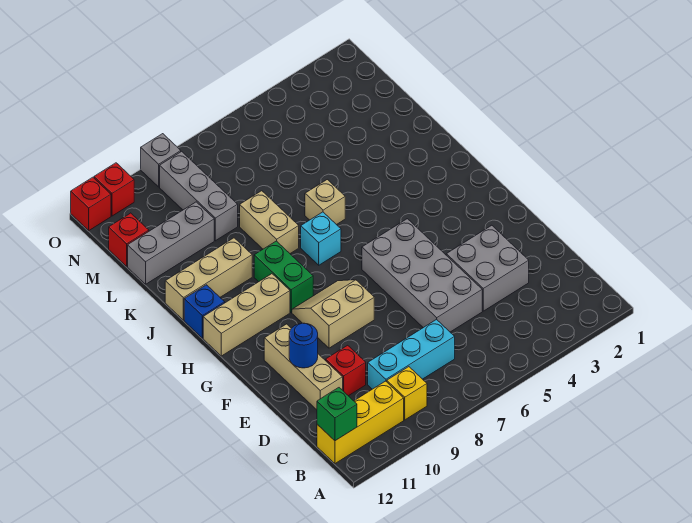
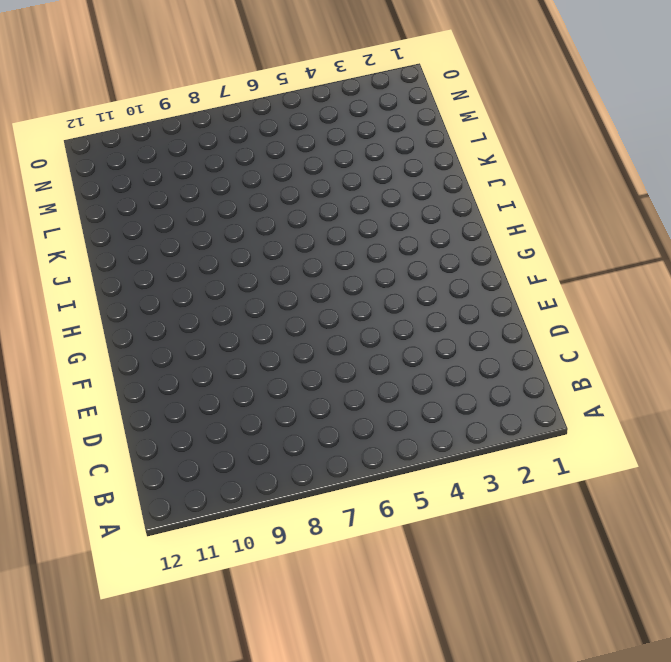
none -> yellow 1x1 brick [387,367,427,420]
none -> yellow 1x3 brick [317,381,404,464]
none -> cyan 1x3 brick [368,319,455,389]

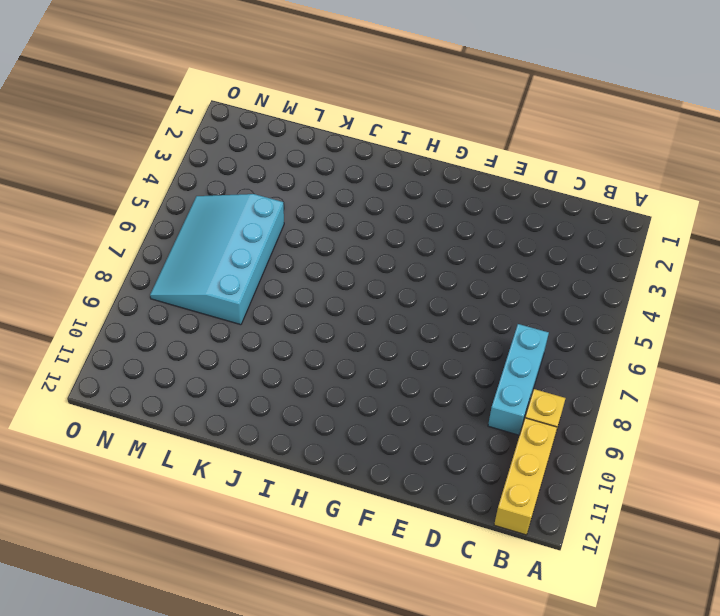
cyan 3x4 slope [150,194,284,325] -> none
none -> grey 2x2 brick [446,225,529,311]
none -> grey 2x4 brick [362,219,482,332]
none -> red 1x1 brick [326,345,366,396]

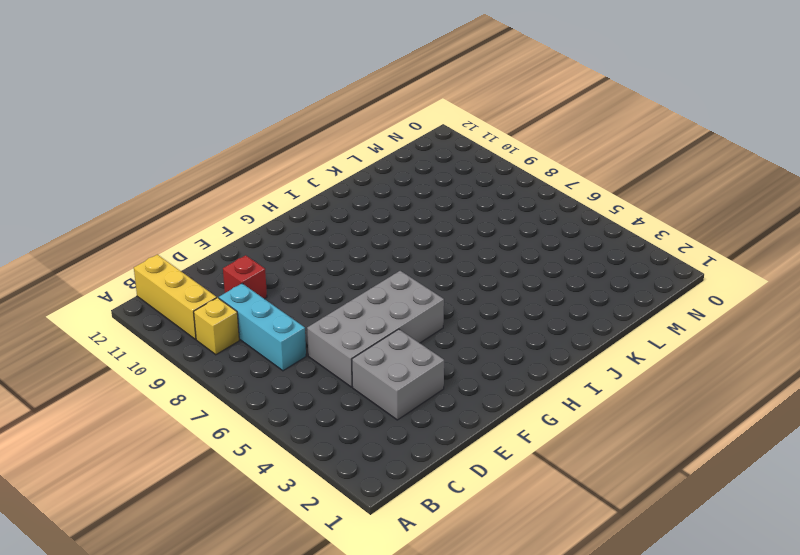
none -> tan 1x3 brick [264,324,343,410]
none -> tan 2x2 slope [292,280,374,348]
none -> green 1x2 brick [254,241,313,312]

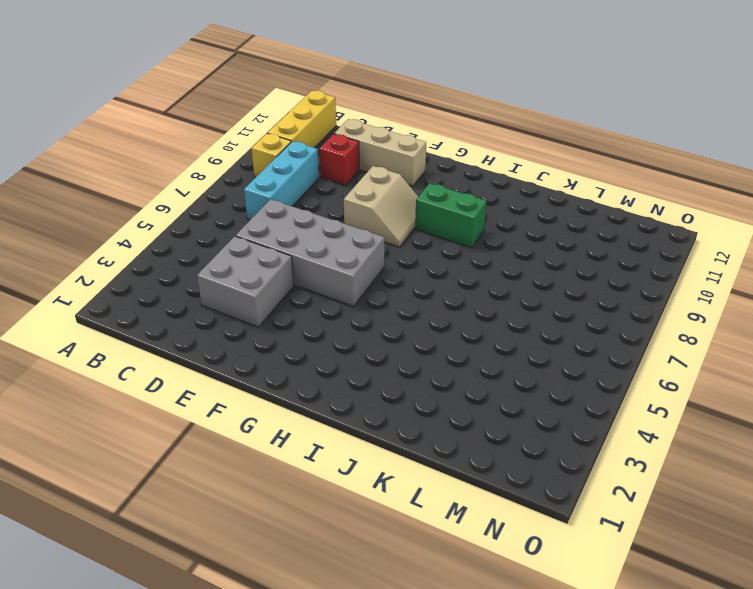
none -> tan 1x3 brick [203,274,290,356]
none -> cyan 1x1 brick [301,212,341,265]
none -> blue 1x1 brick [184,285,225,338]

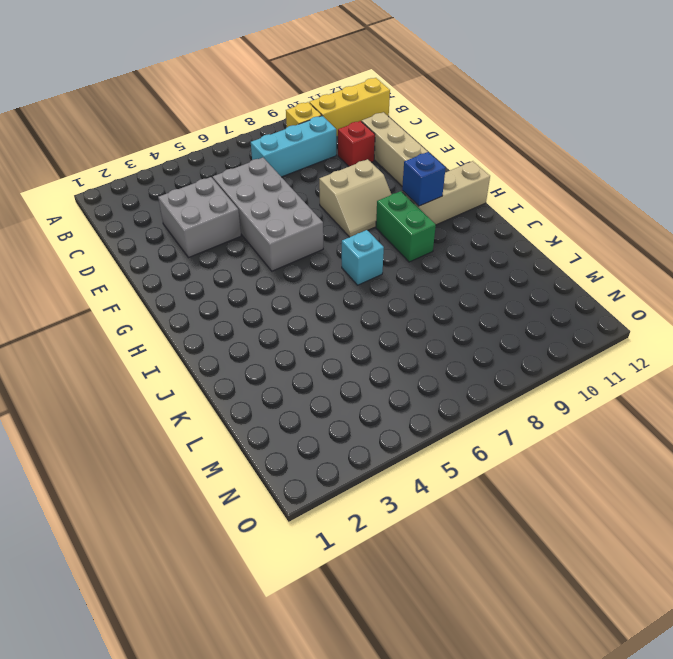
blue 1x1 brick [402,152,446,206] -> blue 1x1 brick moved to [184,285,225,338]
none -> tan 1x1 brick [305,180,345,225]
none -> tan 1x2 brick [240,191,299,253]
none -> tan 1x3 brick [165,238,252,320]

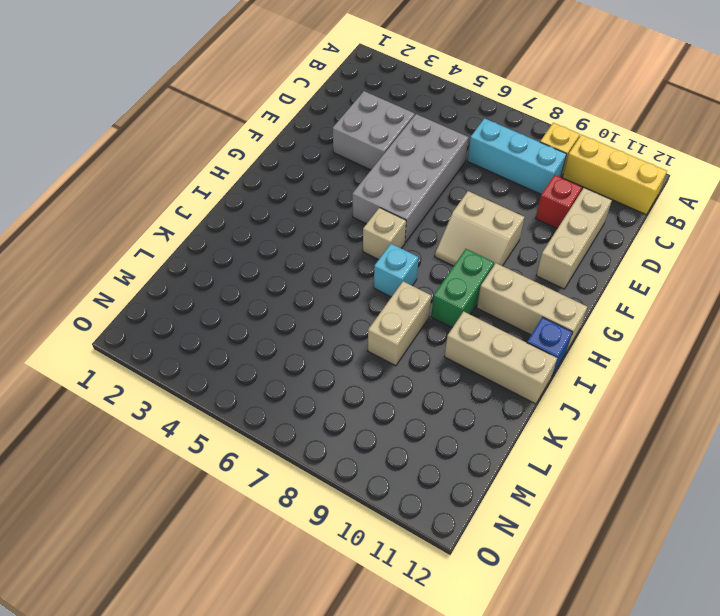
tan 1x1 brick [363,208,406,260] -> tan 1x1 brick moved to [305,180,345,225]
none -> grey 1x3 brick [160,151,238,241]
none -> grey 1x3 brick [128,202,214,284]
none -> red 1x1 brick [109,213,149,266]

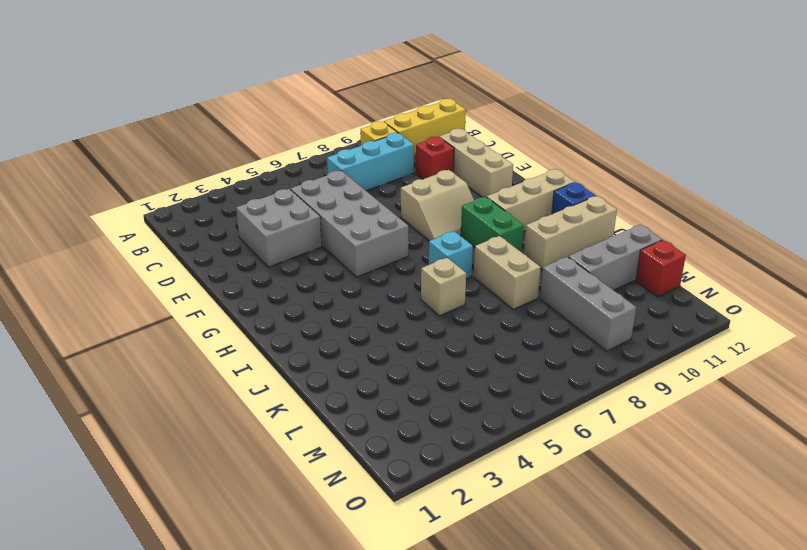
none -> grey 1x1 brick [141,134,181,187]
none -> red 1x1 brick [94,163,134,216]
none -> red 1x1 brick [71,177,111,230]

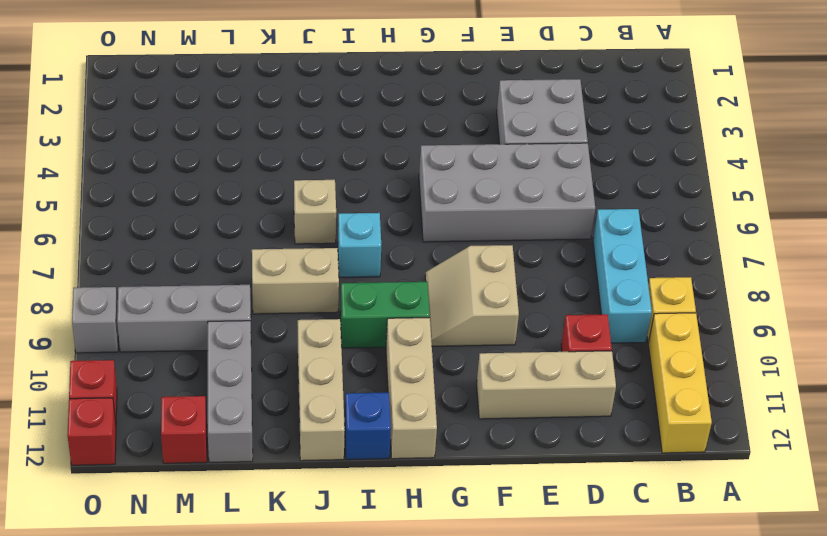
none -> green 1x1 brick [317,388,357,441]
none -> blue 1x1 round brick [289,323,318,368]

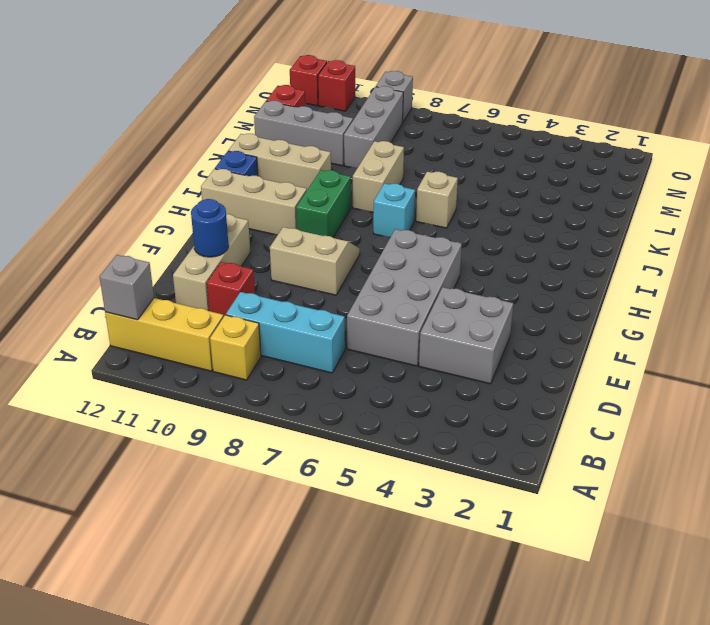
grey 1x1 brick [100,255,154,320] -> green 1x1 brick [317,388,357,441]

